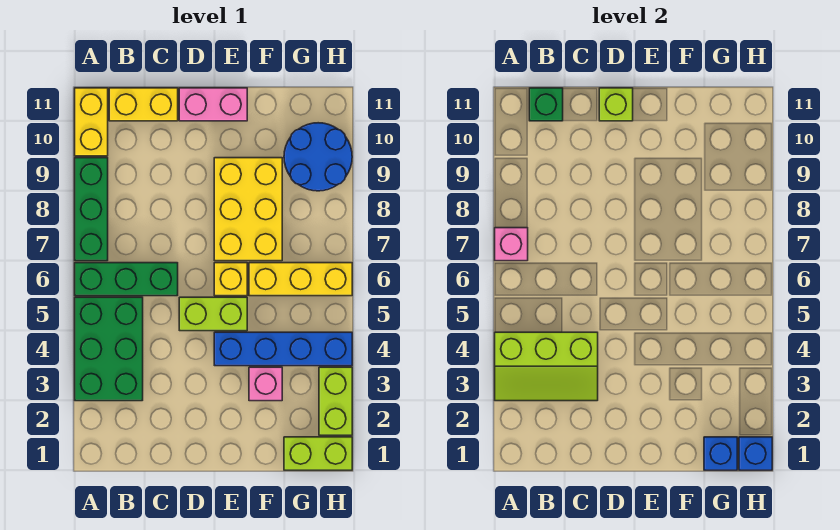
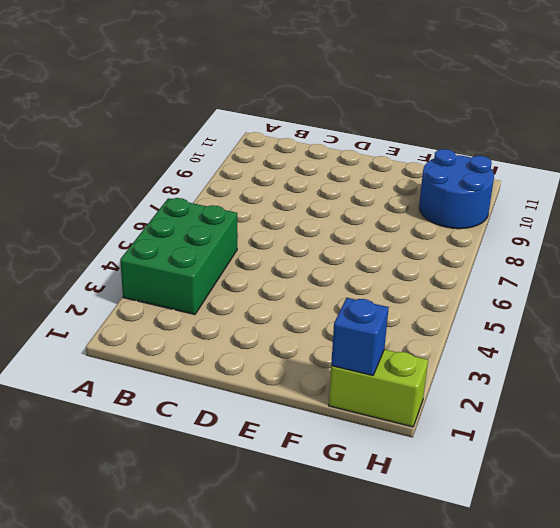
none -> green 1x3 brick [75,263,178,296]
none -> green 1x3 brick [75,158,108,261]
none -> yellow 1x2 brick [75,88,108,156]

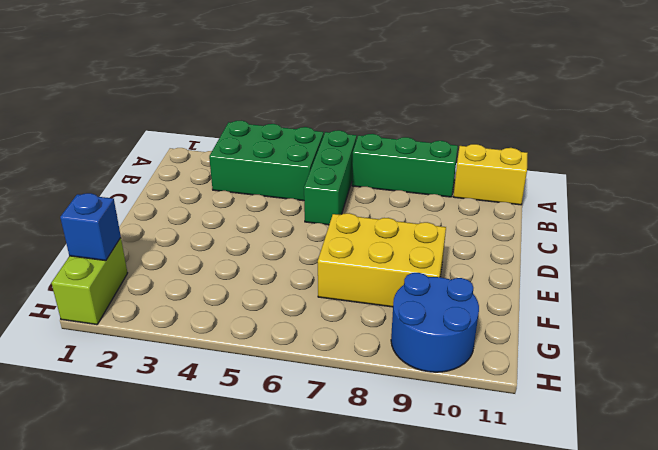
none -> yellow 1x2 brick [109,88,178,121]
none -> lime 1x2 brick [179,297,247,331]
none -> pink 1x2 brick [179,88,247,121]

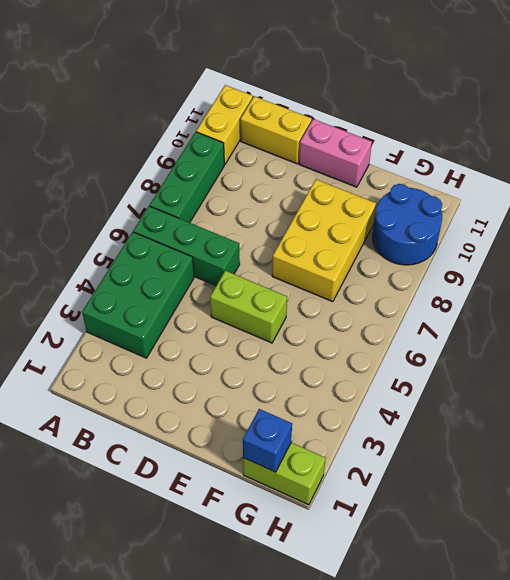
none -> blue 1x4 brick [214,332,352,366]
none -> yellow 1x1 brick [214,263,247,296]
none -> pink 1x1 brick [249,367,282,401]

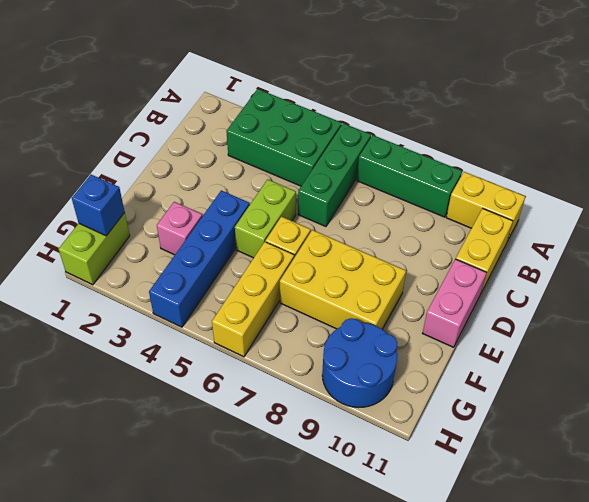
none -> lime 1x2 brick [319,367,352,435]
none -> lime 2x3 slope [495,332,598,401]
none -> pink 1x1 brick [495,228,528,261]

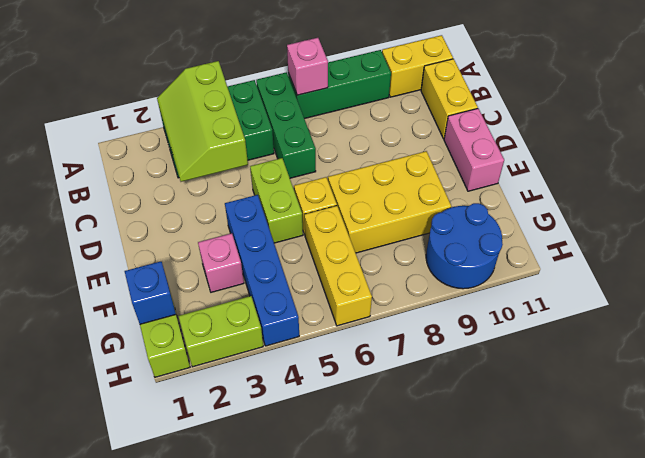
none -> green 1x1 brick [529,88,563,121]
none -> lime 1x1 brick [599,88,633,121]
none -> blue 1x1 brick [739,437,772,470]

